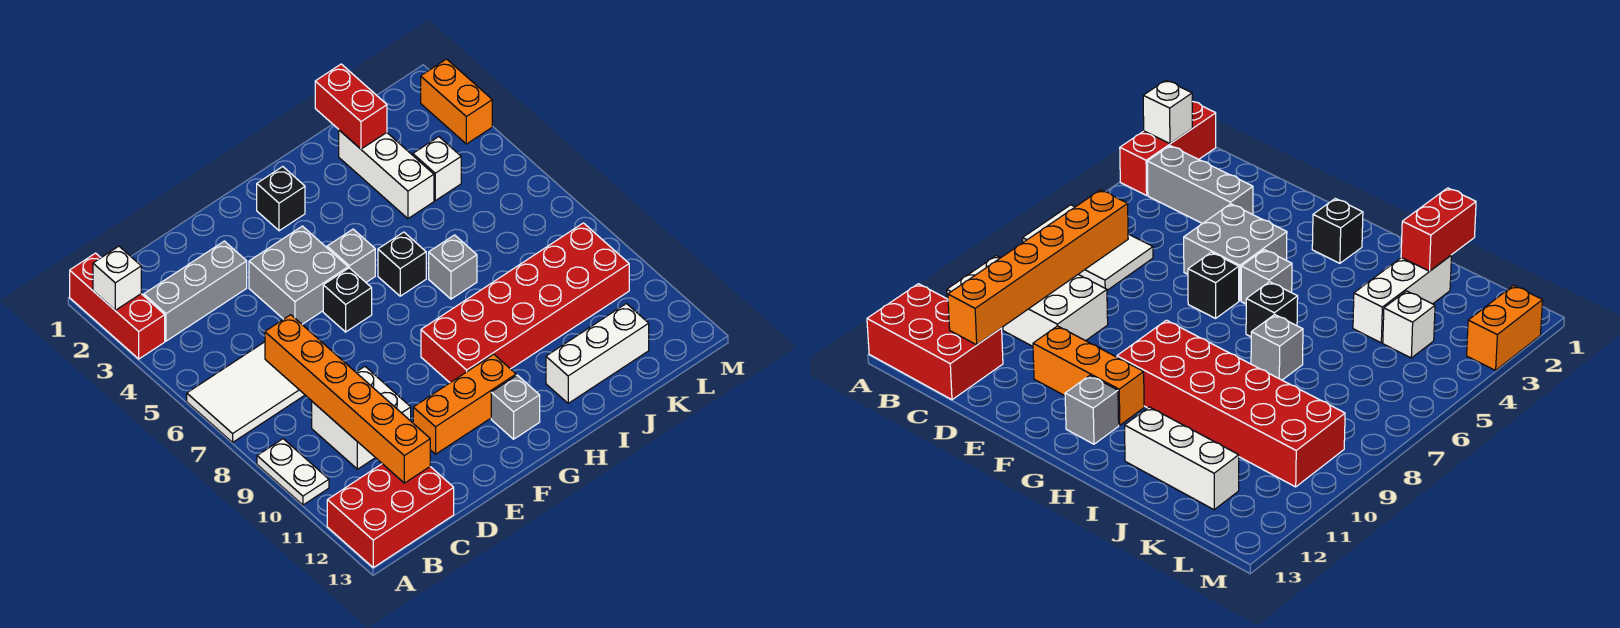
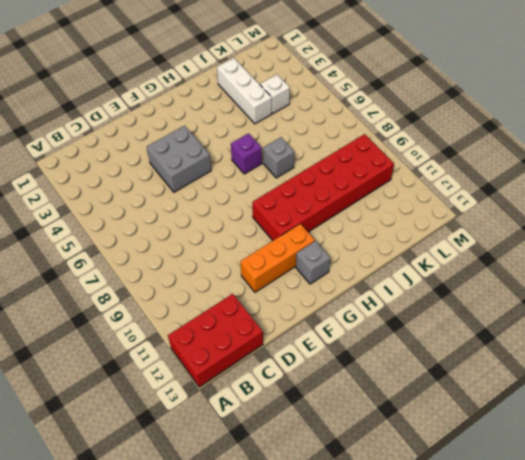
purple 1x1 brick [231,133,262,174] -> black 1x1 brick [378,232,426,296]
none -> red 1x3 brick [70,253,165,359]
none -> white 2x3 tile [187,342,305,442]
none -> white 1x2 plate [257,439,329,505]

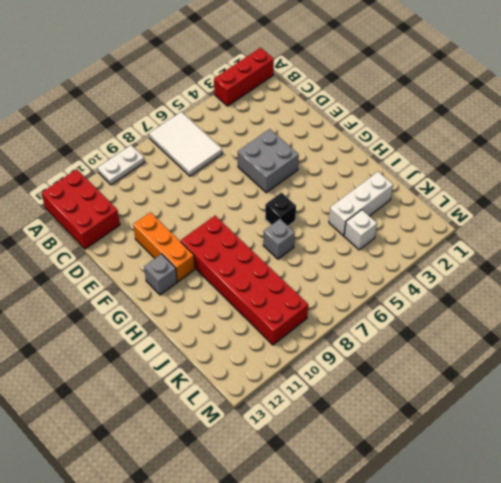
none -> grey 1x3 brick [144,241,247,341]
none -> white 2x2 brick [312,367,411,469]
none -> black 1x1 brick [323,268,372,332]

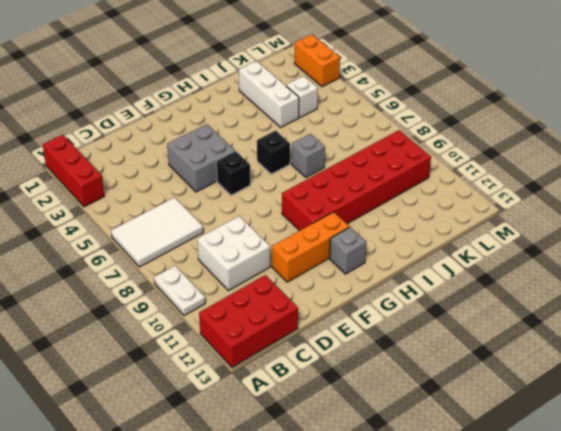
none -> grey 1x3 brick [144,241,247,341]
none -> black 1x1 brick [257,167,305,231]
none -> grey 1x1 brick [327,229,375,282]

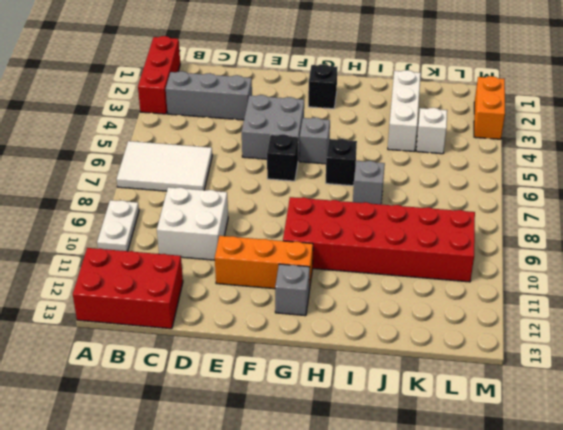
none -> white 1x3 brick [546,304,649,403]
none -> white 1x1 brick [93,246,141,310]
none -> orange 1x6 brick [265,315,430,483]

